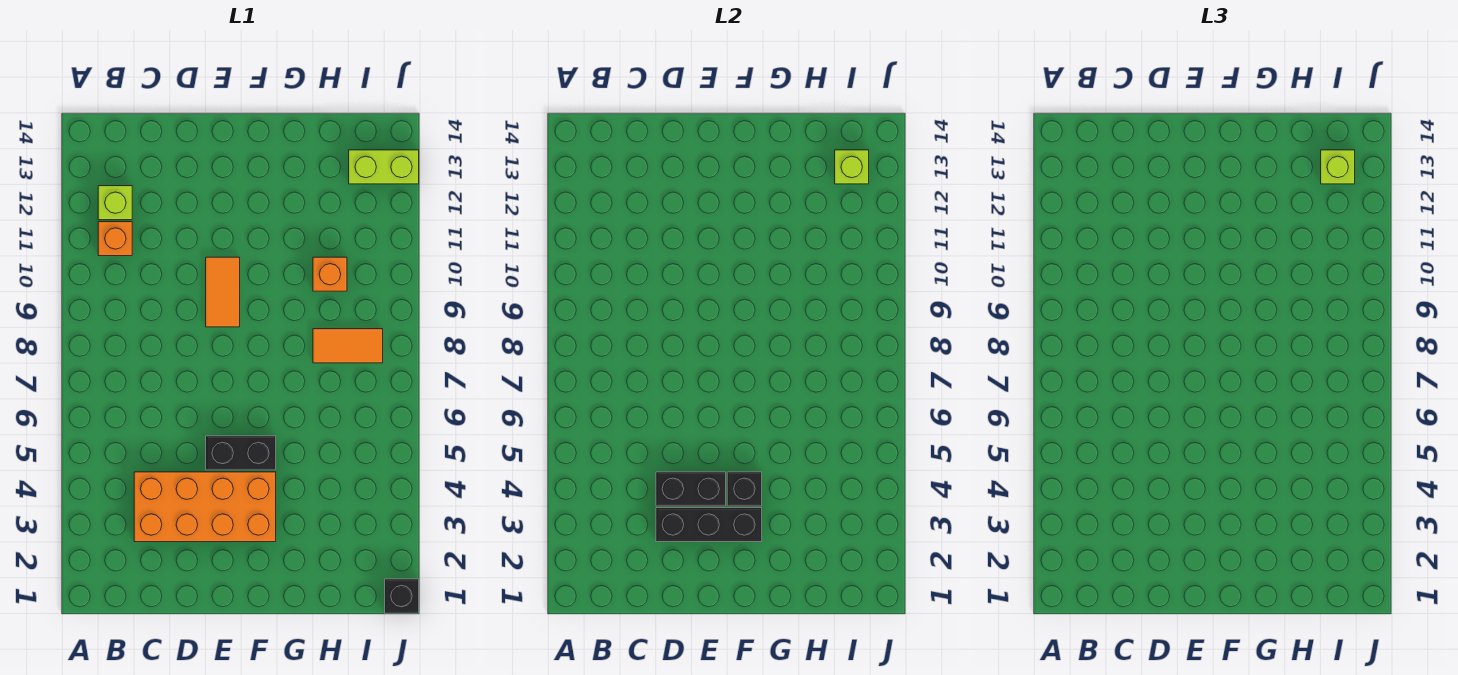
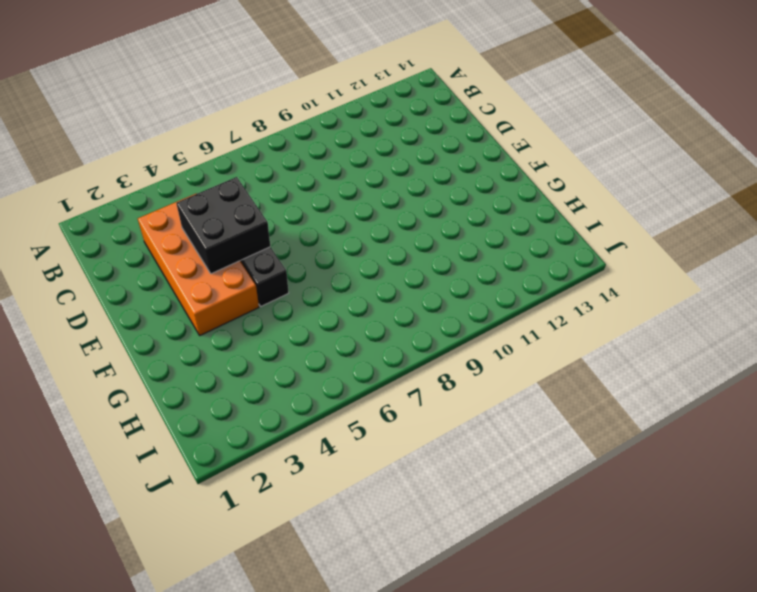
black 2x2 brick [176,177,270,274] -> black 1x2 brick [656,472,726,506]
none -> orange 1x1 brick [98,222,132,256]
none -> lime 1x1 brick [98,186,132,220]
none -> orange 1x2 tile [206,257,240,327]

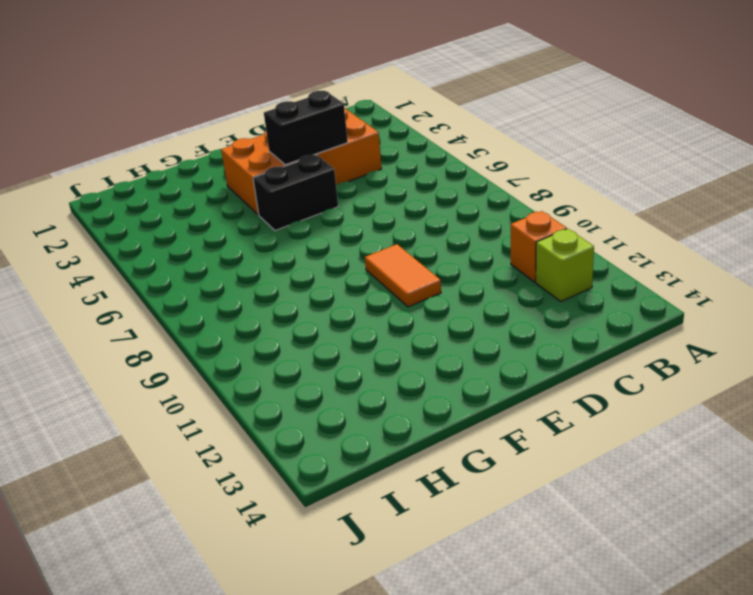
none -> orange 1x2 tile [313,329,383,363]
none -> orange 1x1 brick [313,257,347,291]
none -> lime 1x2 brick [349,150,419,184]

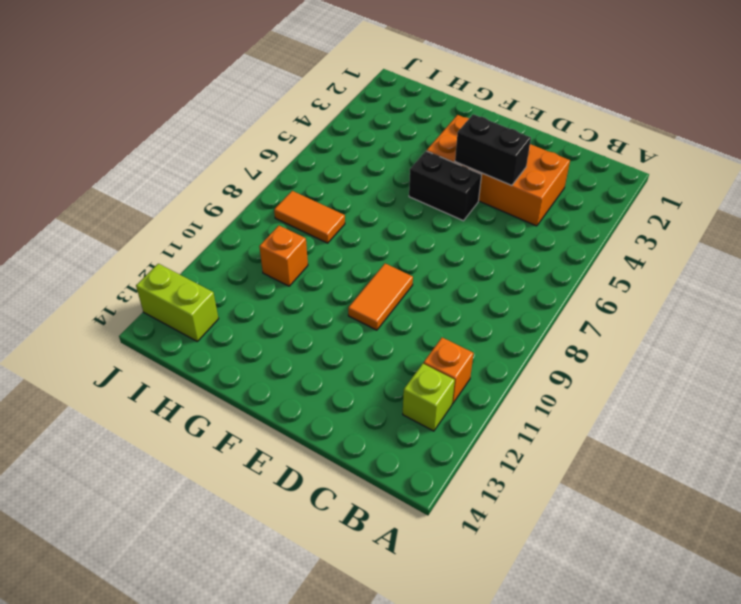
none -> black 1x1 brick [385,579,419,613]
none -> black 1x3 brick [656,508,762,542]
none -> black 1x1 brick [727,472,762,506]

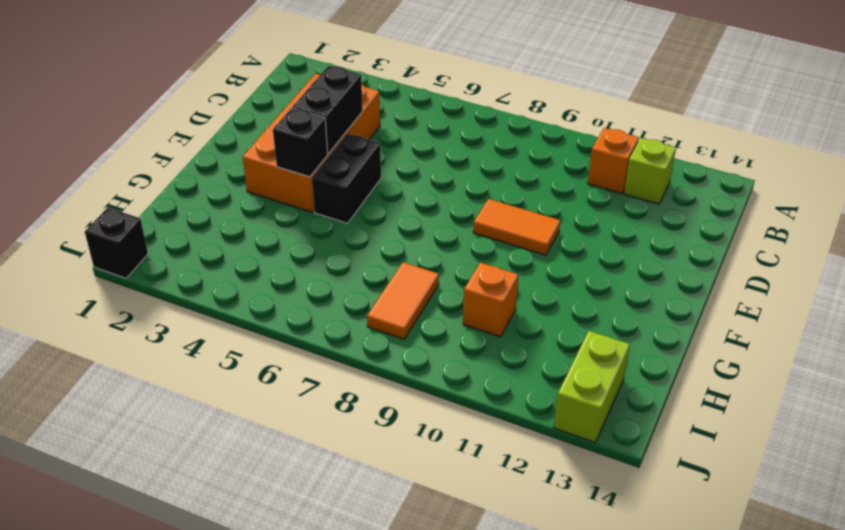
none -> black 1x3 brick [656,508,762,542]
none -> lime 1x1 brick [835,150,869,184]
none -> lime 1x1 brick [1321,150,1355,184]

